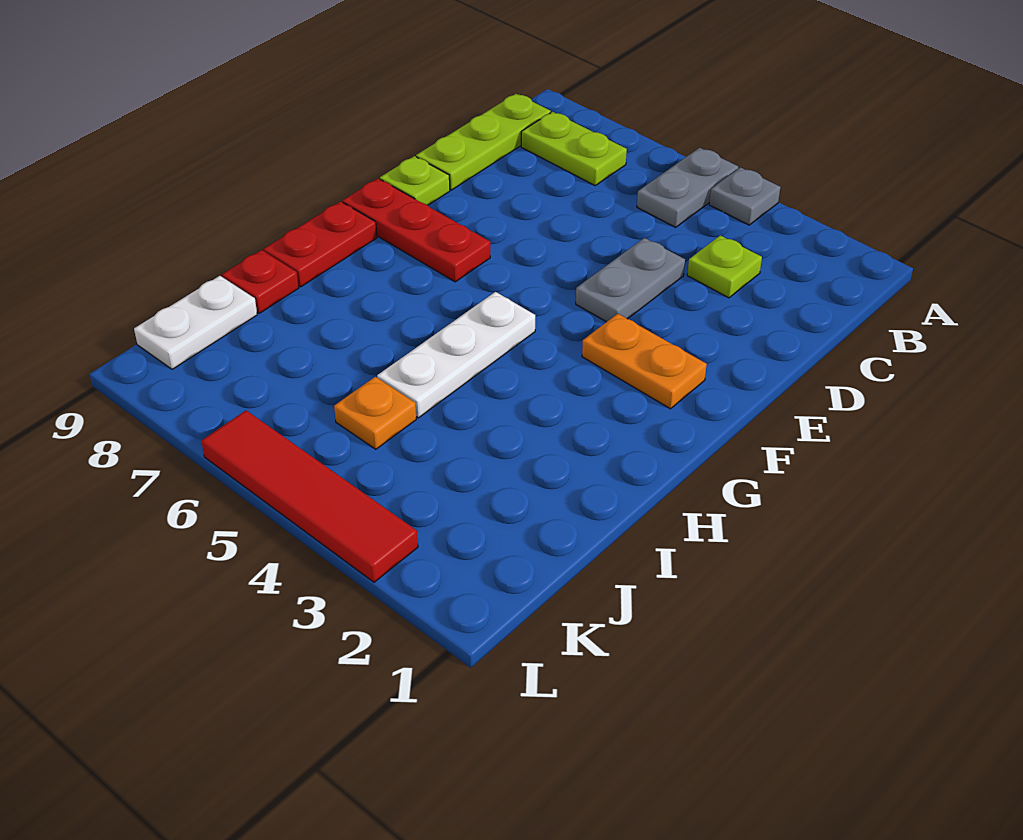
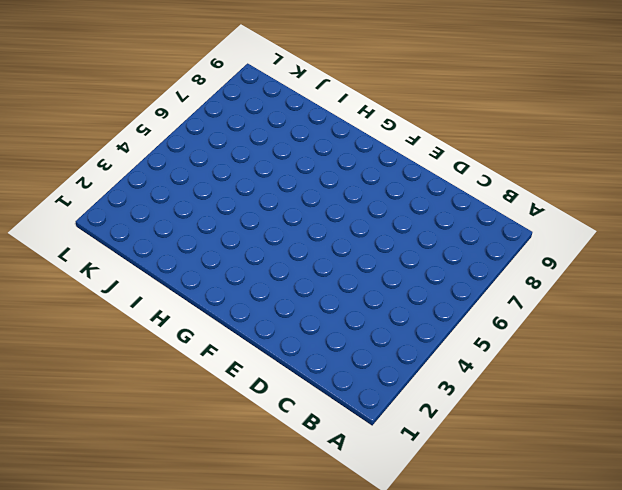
none -> grey 1x1 plate [709,167,780,225]
none -> grey 1x2 plate [637,148,738,227]
none -> lime 1x2 plate [521,112,627,185]

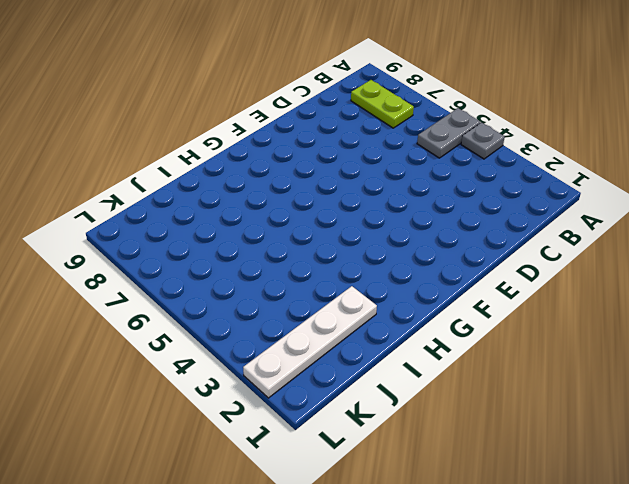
white 1x4 plate [243,286,377,398] -> none
none -> lime 1x3 plate [416,94,551,190]
none -> lime 1x1 plate [687,235,762,298]
none -> grey 1x2 plate [576,238,685,322]

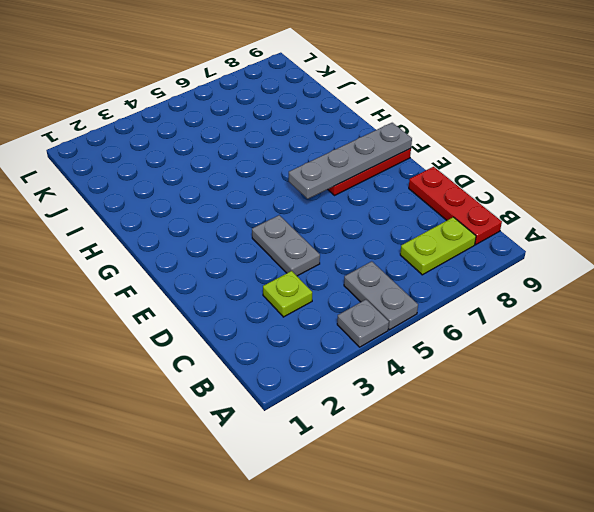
red 1x3 plate [409,167,502,245] -> lime 1x3 plate [416,94,551,190]
grey 1x4 plate [289,123,412,199] -> none
none -> lime 1x1 plate [380,156,450,205]
none -> orange 1x2 plate [582,314,707,409]
none -> white 1x3 plate [377,292,535,418]

